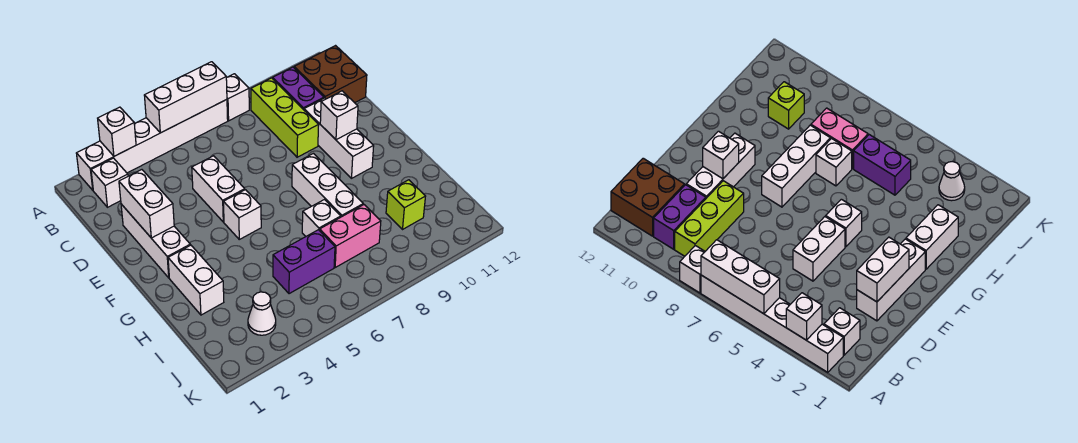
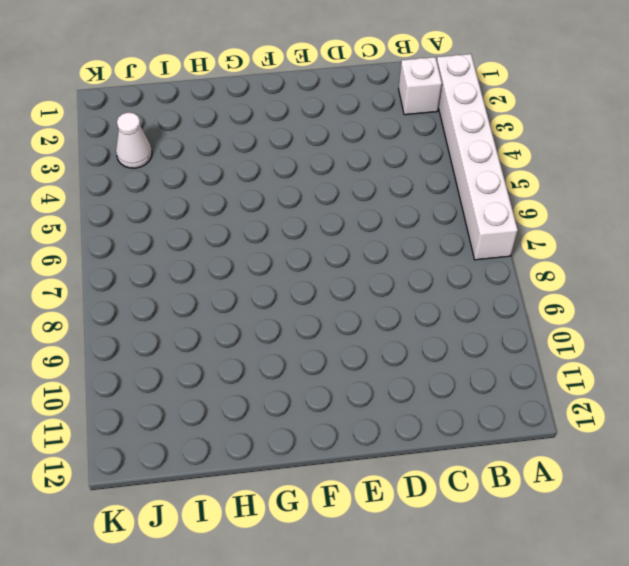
none -> white 1x1 brick [226,74,249,121]
none -> lime 1x3 brick [251,78,319,157]
none -> purple 1x2 brick [273,67,324,110]

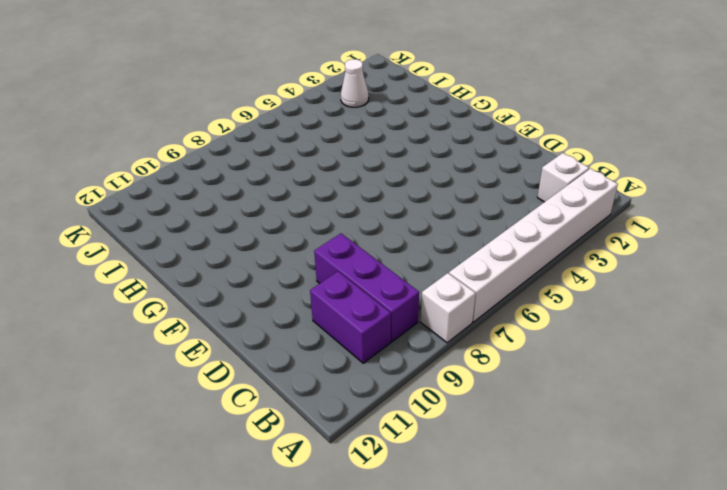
purple 1x3 brick [314,233,419,342] -> lime 1x3 brick [251,78,319,157]
none -> brown 2x2 brick [294,46,367,103]
none -> white 1x3 brick [121,204,190,278]
none -> white 1x2 brick [192,156,245,222]

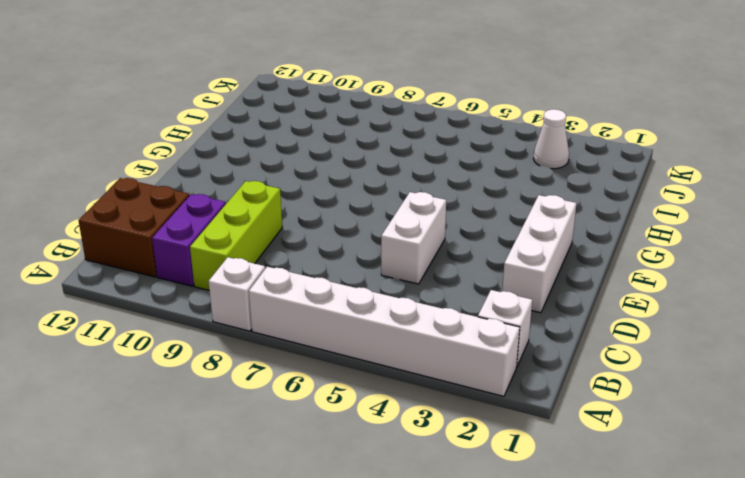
none -> white 1x3 brick [304,98,374,178]
none -> white 1x1 brick [223,190,261,239]
none -> white 1x3 brick [292,154,363,217]

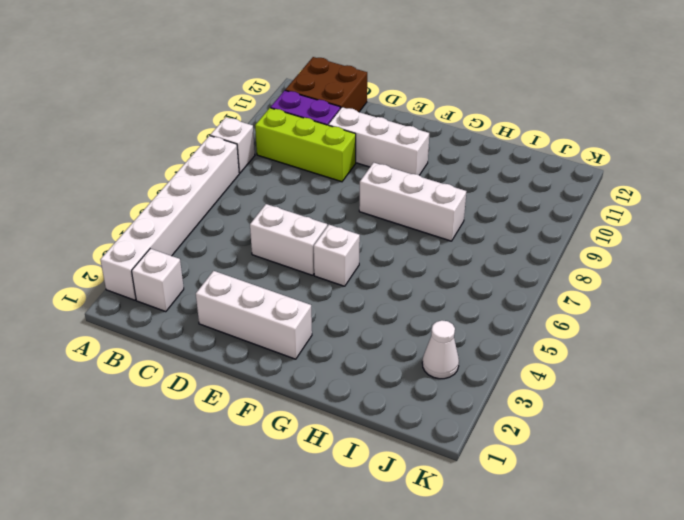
none -> white 1x2 brick [168,245,224,315]
none -> white 1x1 brick [302,200,341,236]
none -> purple 1x2 brick [273,230,335,294]

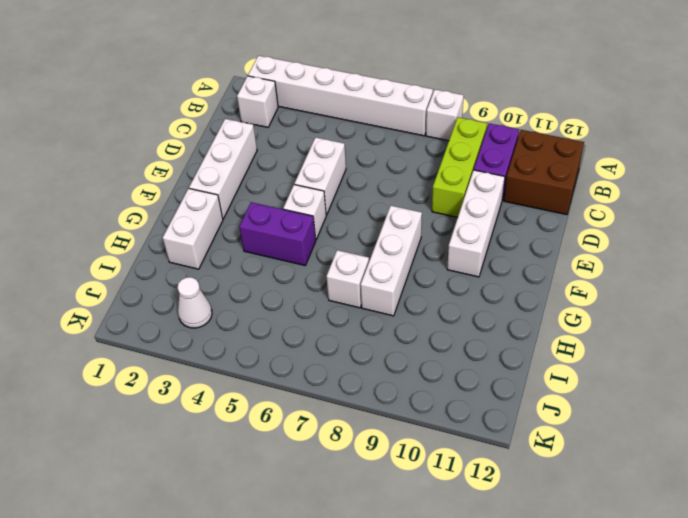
purple 1x2 brick [239,202,316,265] -> purple 1x2 brick moved to [273,230,335,294]
none -> pink 1x2 brick [320,205,381,267]
none -> lime 1x1 brick [386,180,426,229]
none -> white 1x1 brick [98,107,136,156]

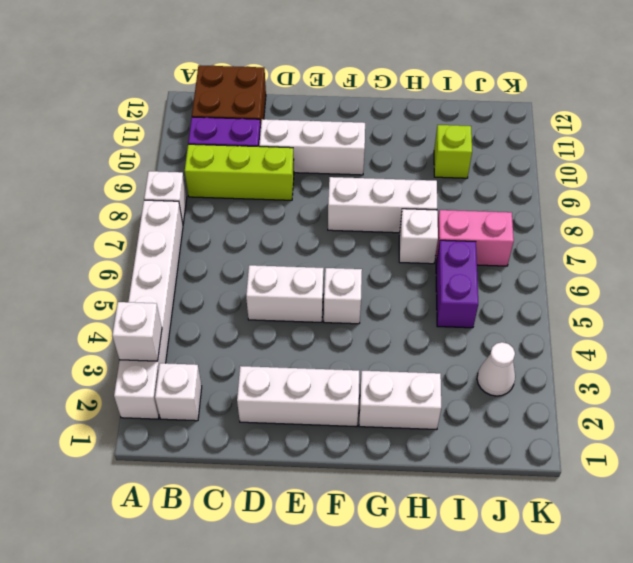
pink 1x2 brick [436,210,514,266] -> pink 1x2 brick turned to [320,205,381,267]
none -> white 1x3 brick [144,62,227,133]
none -> white 1x2 brick [119,170,174,238]
none -> white 1x1 brick [320,91,358,140]

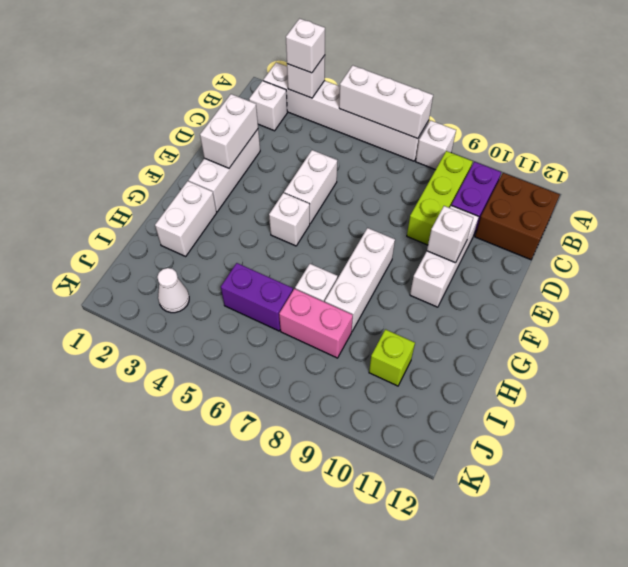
white 1x1 brick [286,19,325,73] -> none

